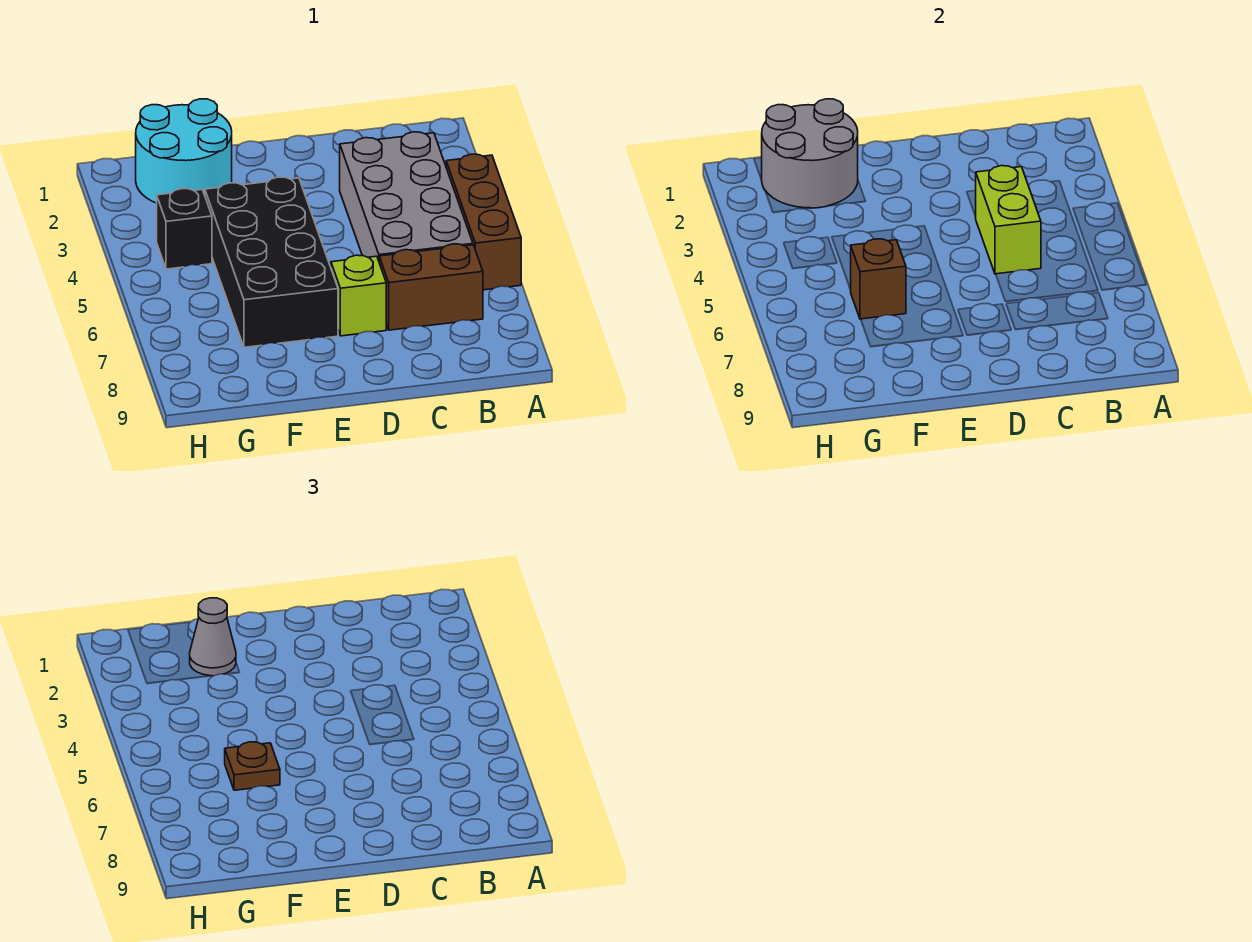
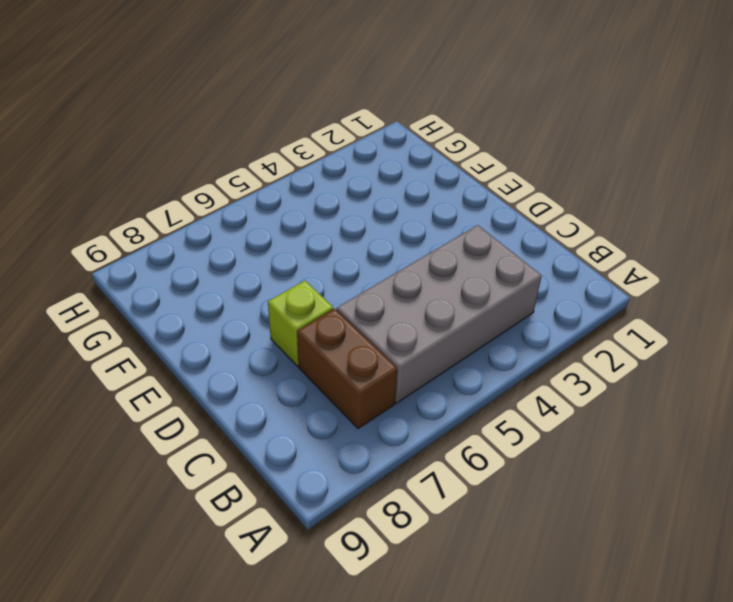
none -> brown 1x3 brick [446,154,521,290]
none -> black 2x4 brick [205,177,338,347]
none -> cyan 2x2 round brick [136,99,232,203]

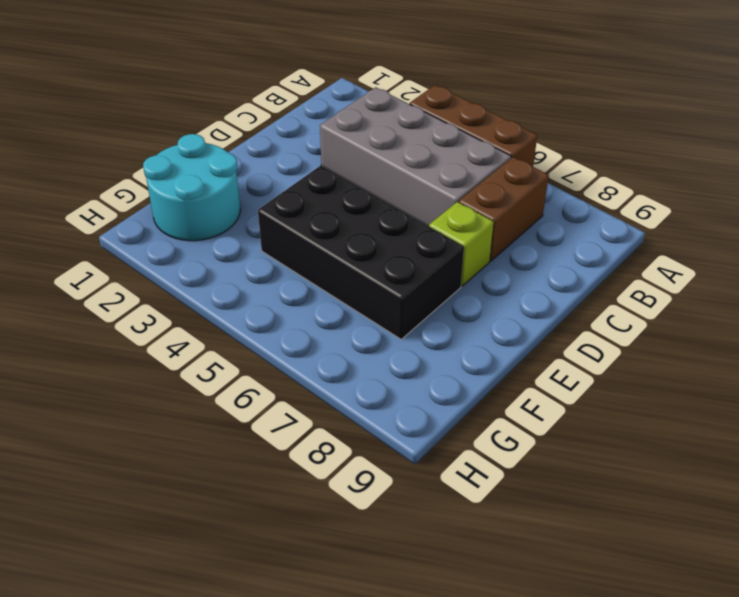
none -> black 1x1 brick [157,189,212,269]
none -> lime 1x2 brick [975,166,1041,274]
none -> grey 2x2 round brick [762,99,858,208]

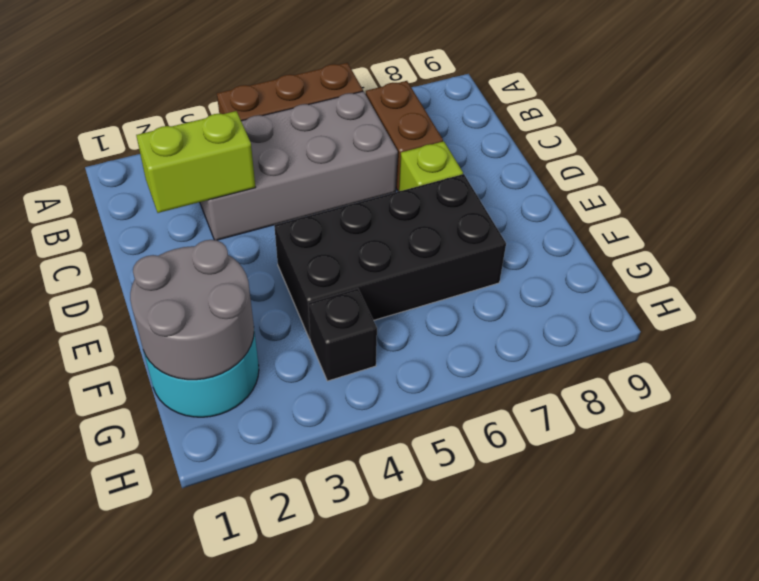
lime 1x2 brick [136,111,256,213] -> lime 1x2 brick moved to [975,166,1041,274]
none -> brown 1x1 brick [850,239,906,319]
none -> grey 1x1 cone [190,598,236,676]
none -> brown 1x1 plate [225,742,280,790]

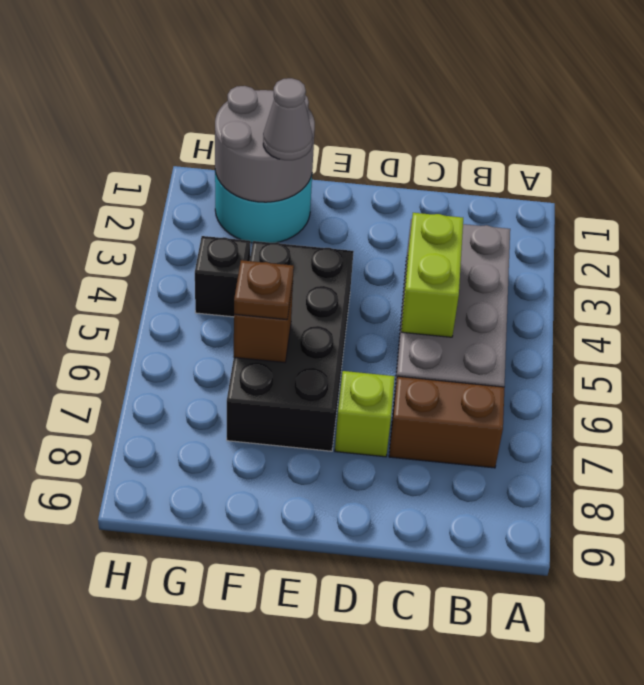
none -> brown 1x3 brick [446,154,521,290]

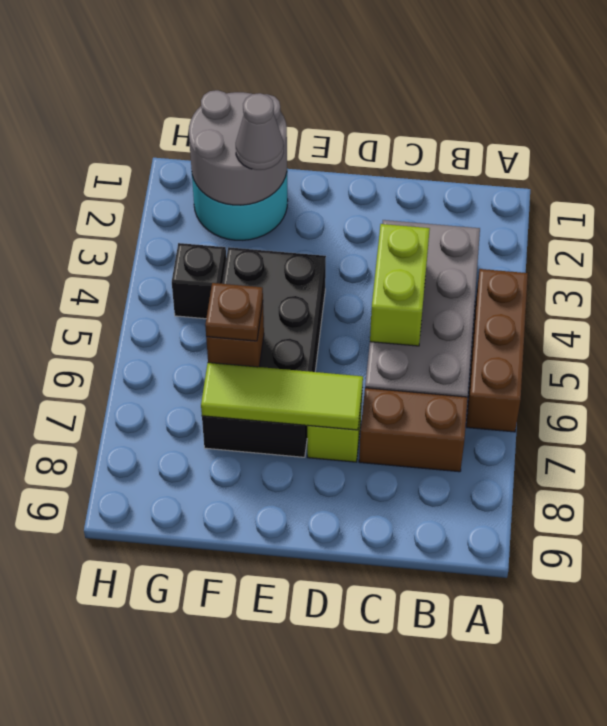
lime 1x3 tile [201,363,363,430] -> none

